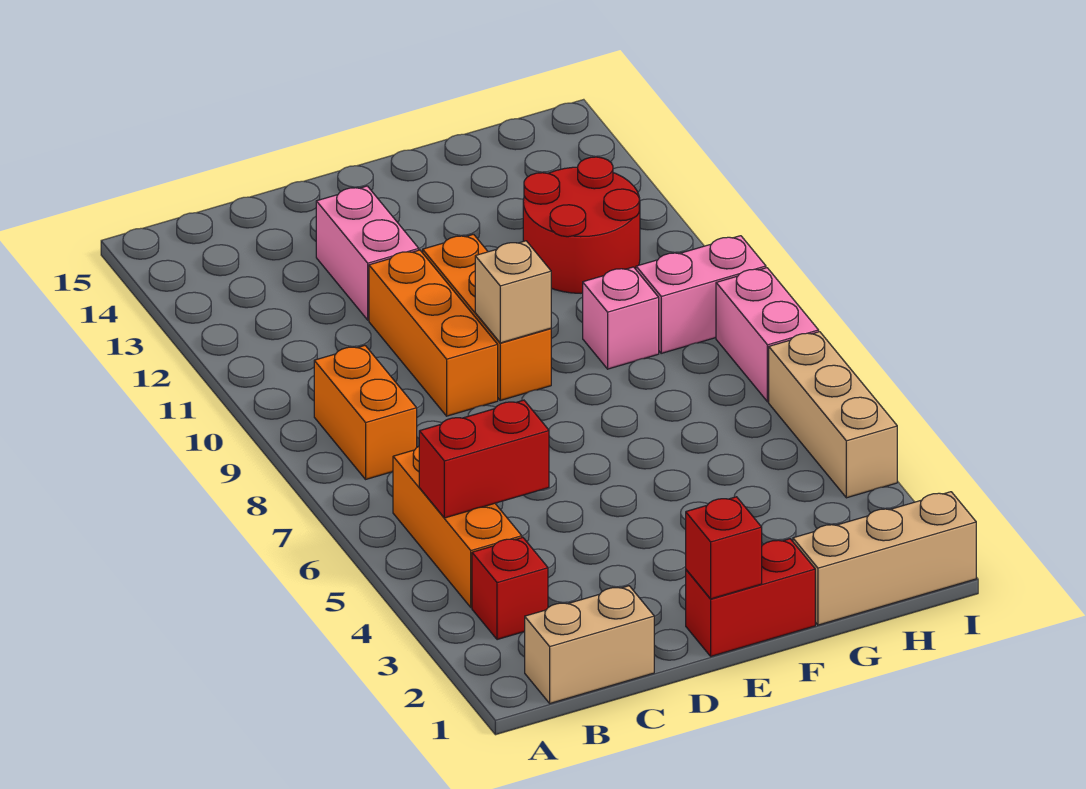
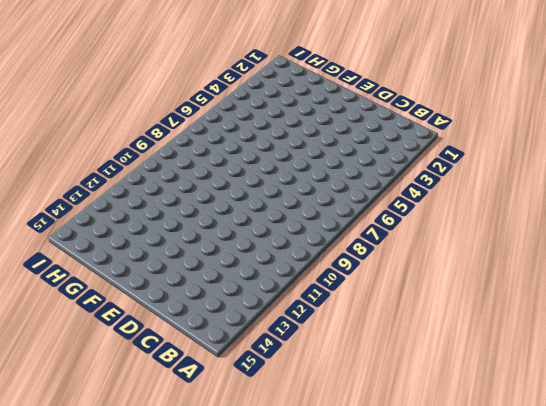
none -> tan 1x2 brick [525,586,654,703]
none -> red 1x1 brick [472,537,548,640]
none -> orange 1x3 brick [393,446,522,607]

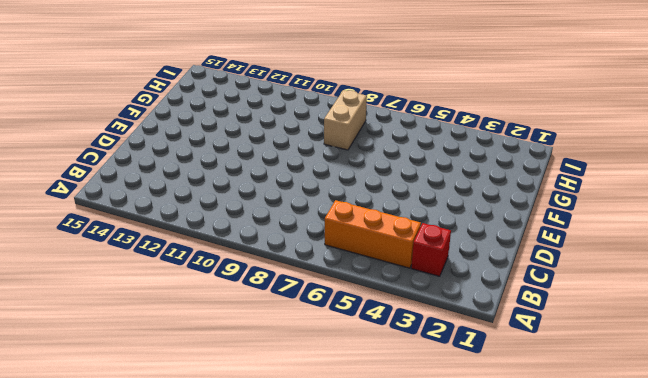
tan 1x2 brick [324,90,367,150] -> tan 1x2 brick moved to [525,586,654,703]
none -> orange 1x2 brick [314,346,417,479]
none -> orange 1x3 brick [369,250,498,416]
none -> pink 1x2 brick [316,186,419,320]

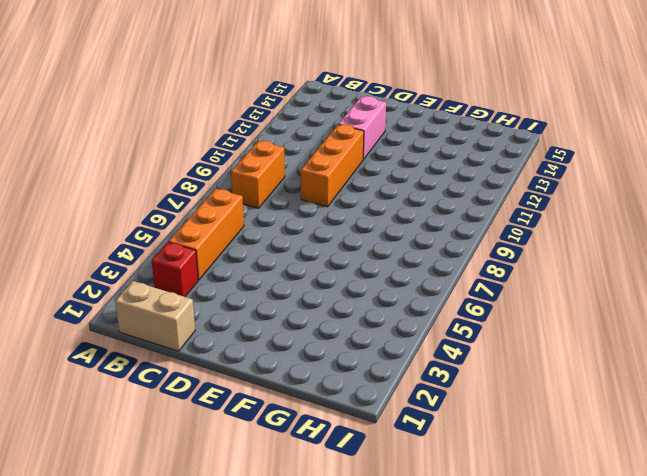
none -> red 1x2 brick [686,539,815,656]
none -> orange 1x3 brick [423,234,551,400]
none -> tan 1x3 brick [793,492,976,625]

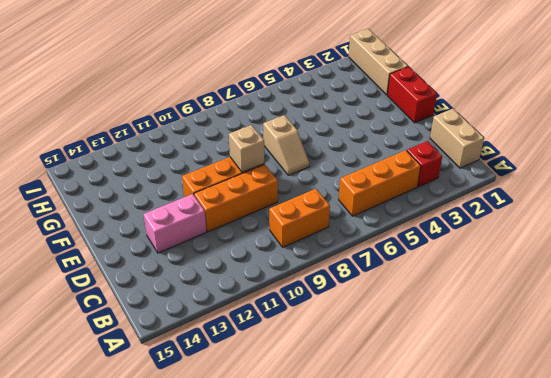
tan 1x2 slope [263,115,309,175] -> none
none -> pink 1x1 brick [583,267,659,369]
none -> red 2x2 round brick [523,157,640,293]
none -> pink 1x2 brick [636,236,766,353]

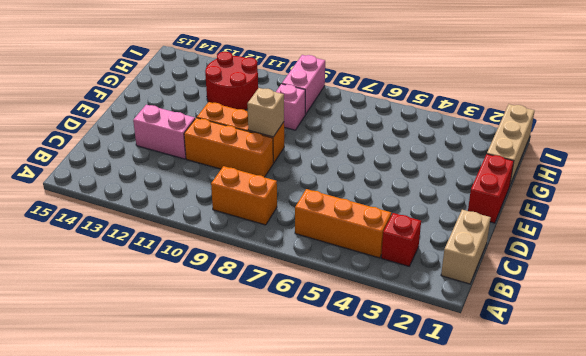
none -> tan 1x3 brick [769,332,897,498]
none -> pink 1x2 brick [716,268,819,402]
none -> red 1x2 brick [419,400,549,518]

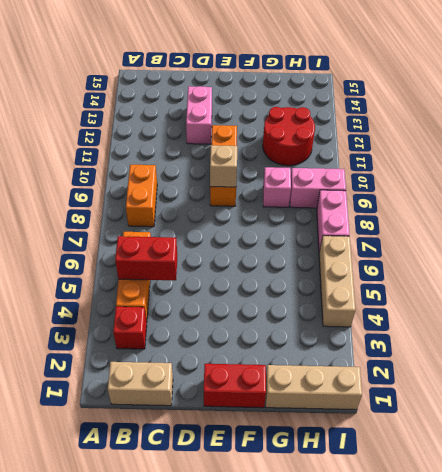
none -> orange 1x3 brick [369,250,498,416]
none -> red 1x1 brick [686,497,762,599]

